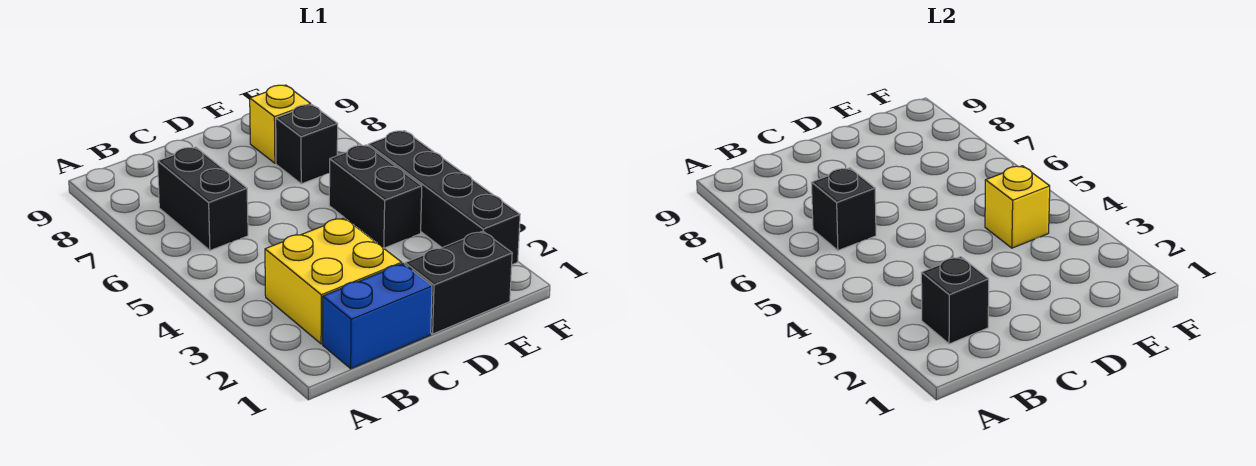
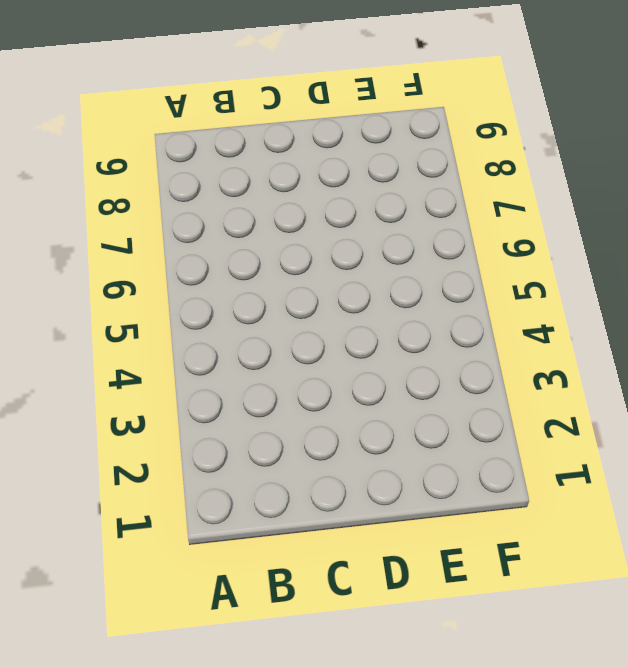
none -> blue 1x2 brick [323,264,432,369]
none -> yellow 2x2 brick [265,218,402,344]

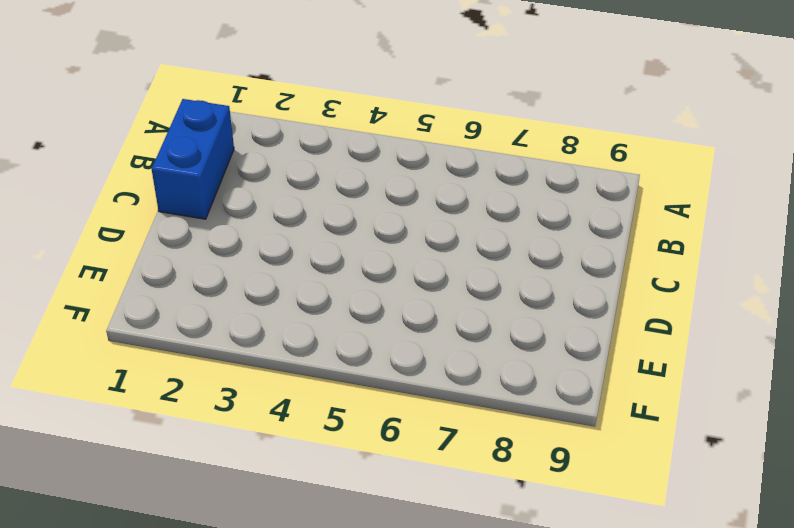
none -> yellow 2x2 brick [265,218,402,344]
none -> black 1x2 brick [158,147,248,250]

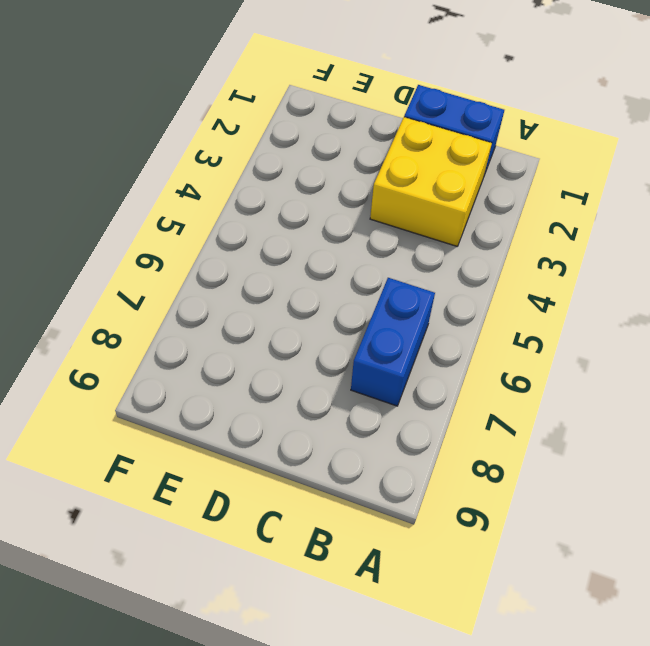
blue 1x2 brick [351,278,435,406] -> black 1x2 brick [158,147,248,250]
none -> black 1x2 brick [405,231,512,334]
none -> black 1x2 brick [329,145,422,248]

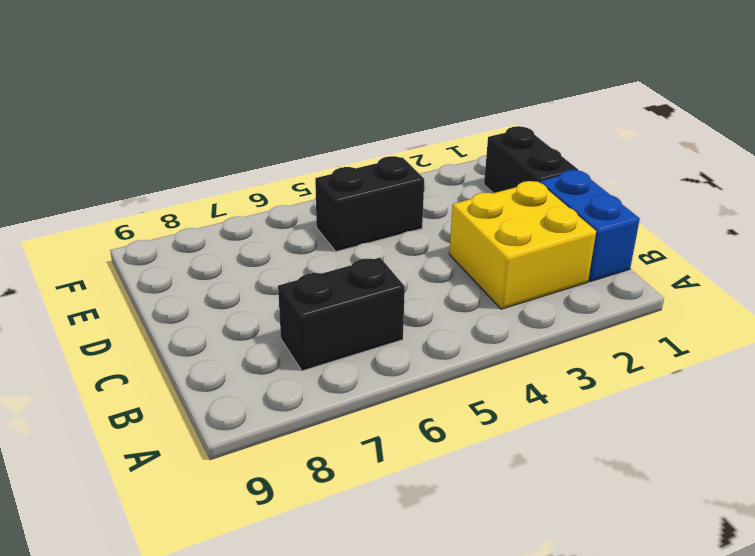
none -> black 1x1 brick [276,105,338,184]
none -> yellow 1x1 brick [250,85,311,163]

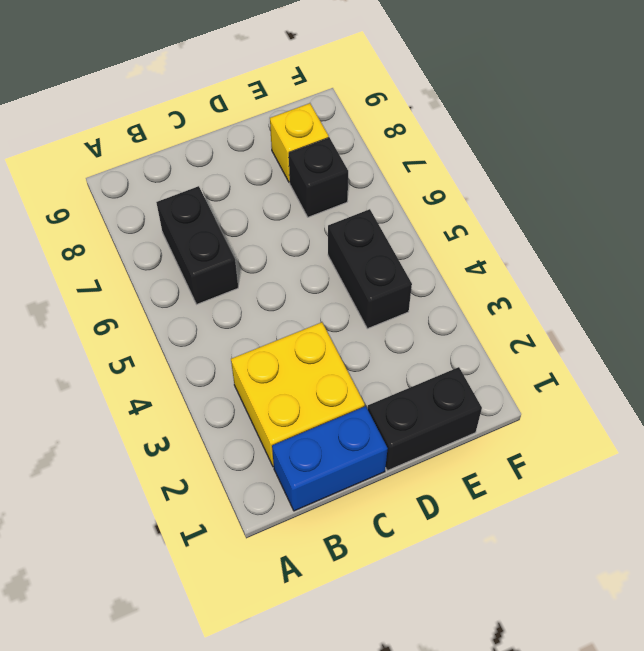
none -> black 1x4 brick [368,131,520,265]
none -> black 1x1 brick [921,257,989,344]

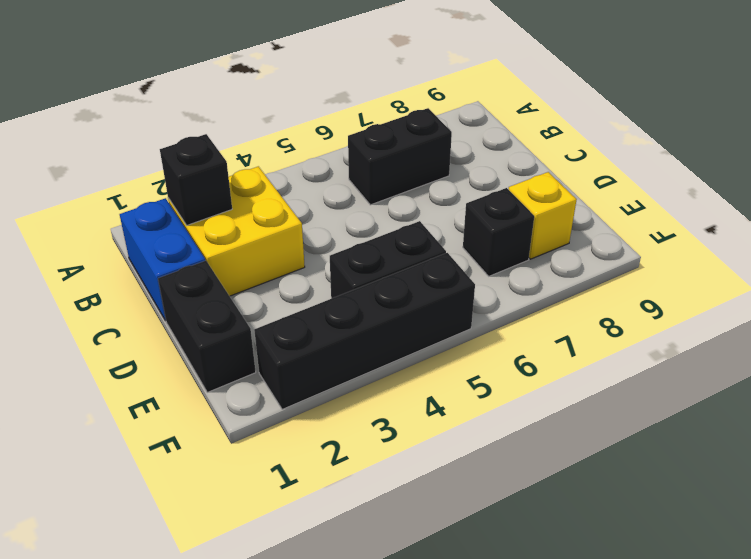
none -> black 1x1 brick [811,168,876,250]
none -> yellow 1x1 brick [985,166,1050,248]

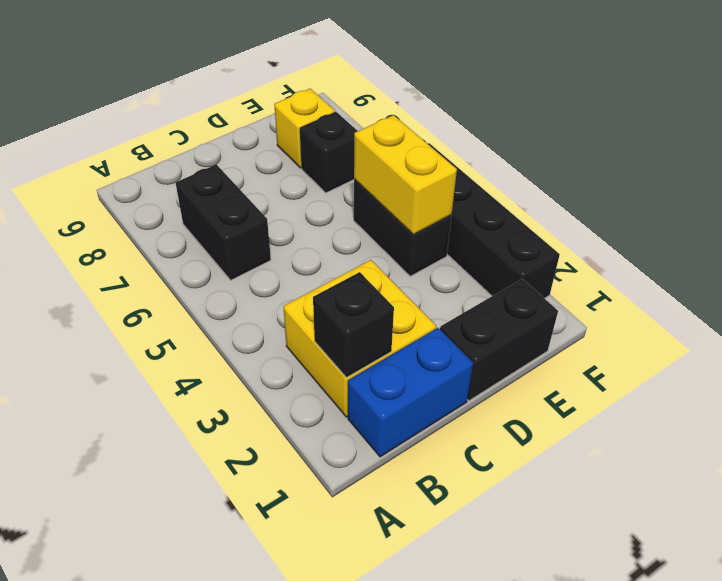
yellow 1x2 brick [354,115,457,235] -> yellow 1x1 brick [985,166,1050,248]
none -> black 1x1 brick [811,168,876,250]

